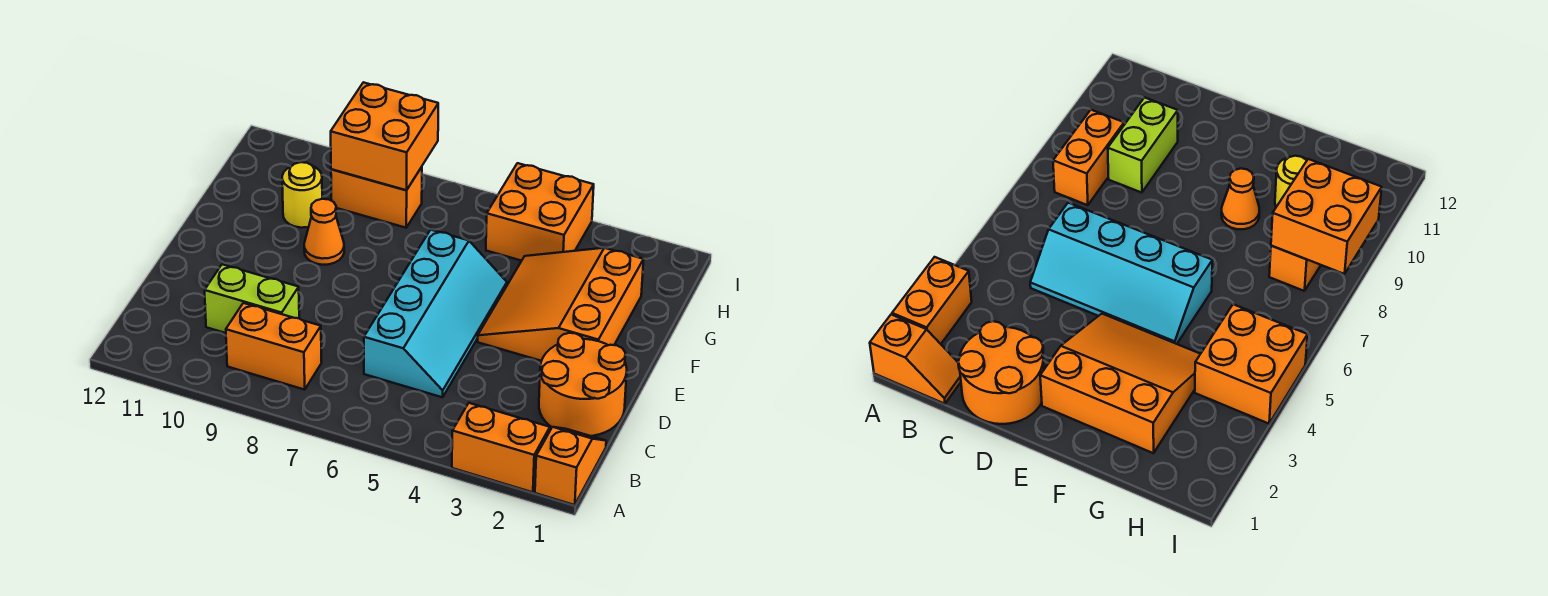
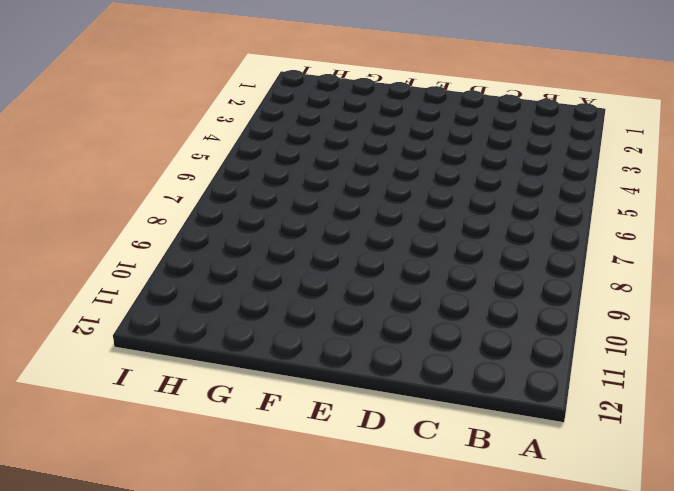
none -> orange 1x2 slope [535,427,606,505]
none -> orange 1x2 brick [452,403,550,492]
none -> orange 1x2 brick [226,303,322,390]

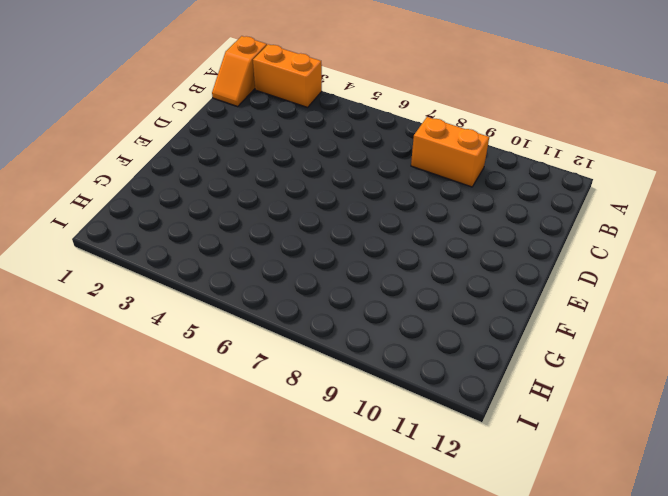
none -> orange 2x2 round brick [539,333,627,436]
none -> cyan 2x4 slope [364,230,507,397]
none -> lime 1x2 brick [205,264,299,333]

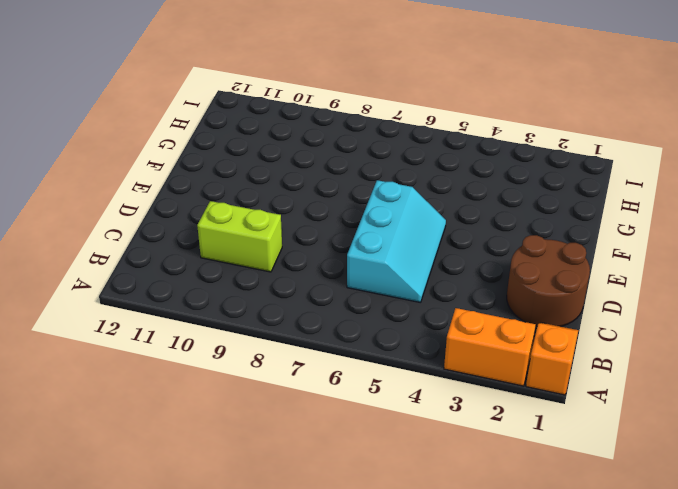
brown 2x2 round brick [507,235,590,326] -> orange 2x2 round brick [539,333,627,436]
cyan 2x3 slope [347,180,446,303] -> cyan 2x4 slope [364,230,507,397]
none -> orange 1x2 brick [226,303,322,390]
none -> orange 3x3 slope [478,248,644,361]
none -> orange 1x1 cone [304,199,344,265]

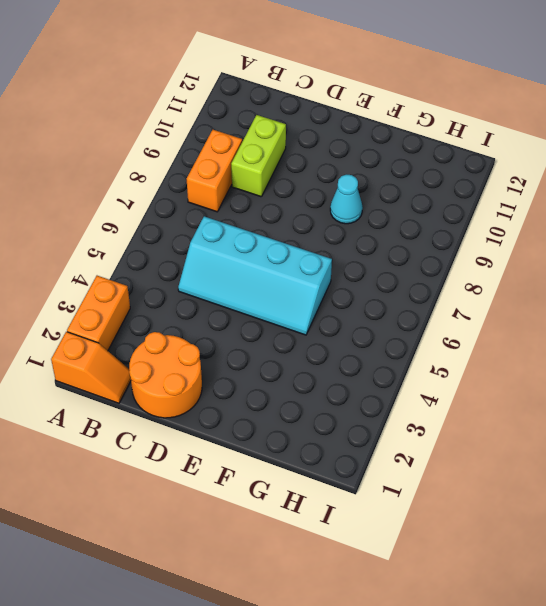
cyan 1x1 cone [330,175,363,224] -> orange 1x1 cone [304,199,344,265]
none -> orange 3x3 slope [478,248,644,361]
none -> yellow 1x1 round brick [282,162,322,228]
none -> orange 2x2 brick [486,163,594,261]

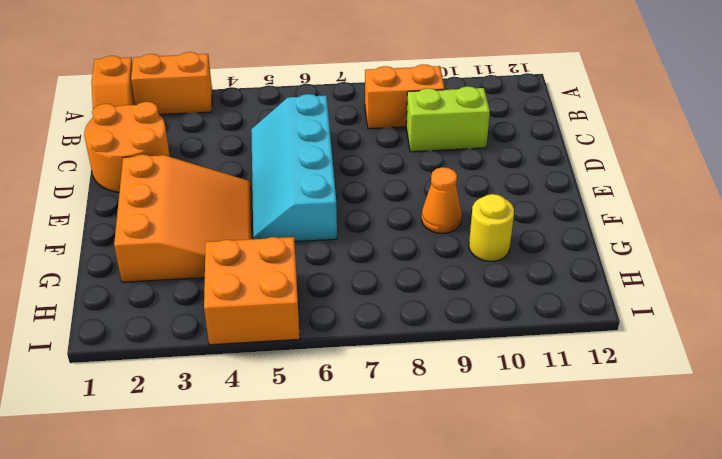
none -> orange 1x2 brick [331,167,422,228]
none -> orange 2x2 brick [331,82,438,190]

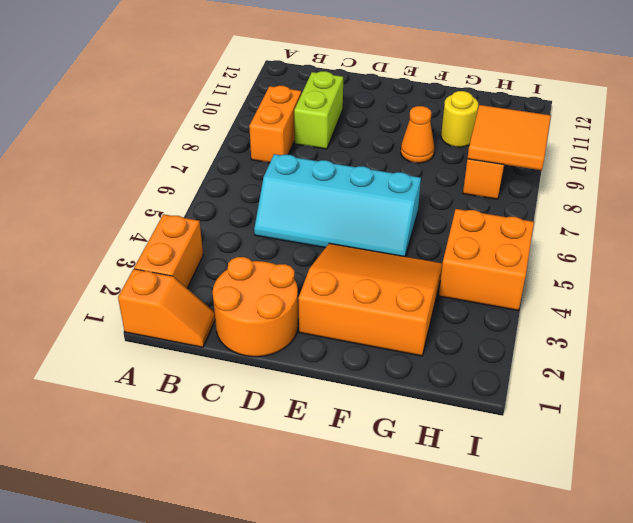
orange 2x2 tile [467,105,551,170] -> orange 2x2 brick [331,82,438,190]

